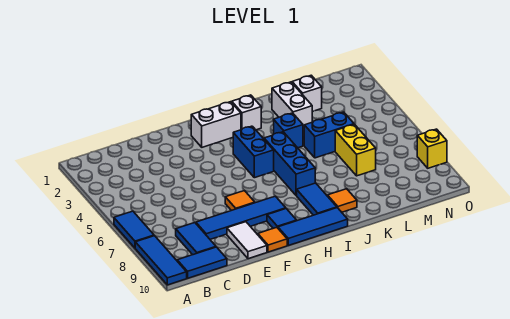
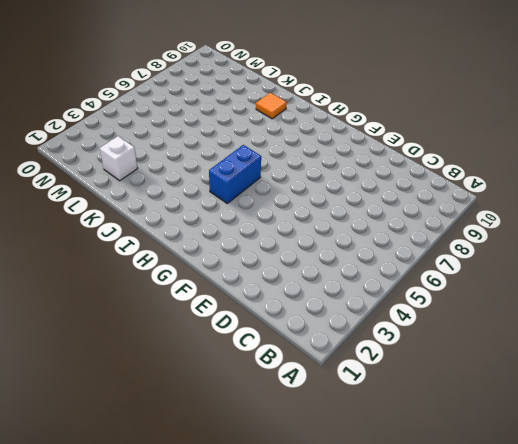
none -> blue 1x2 tile [114,211,154,248]
none -> blue 1x3 tile [135,236,187,285]
none -> blue 1x2 tile [177,247,227,278]

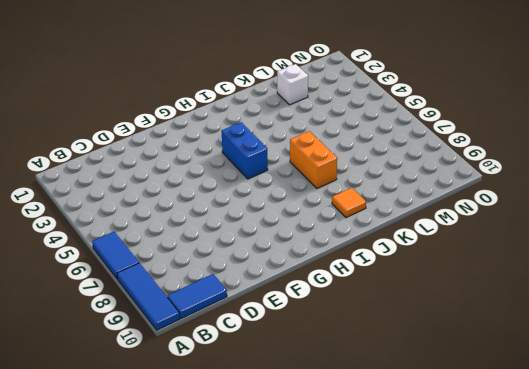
orange 1x2 brick [290,131,337,188] -> none
none -> blue 1x2 tile [176,223,216,255]
none -> blue 1x4 tile [196,196,286,239]
none -> white 1x2 tile [227,222,267,259]

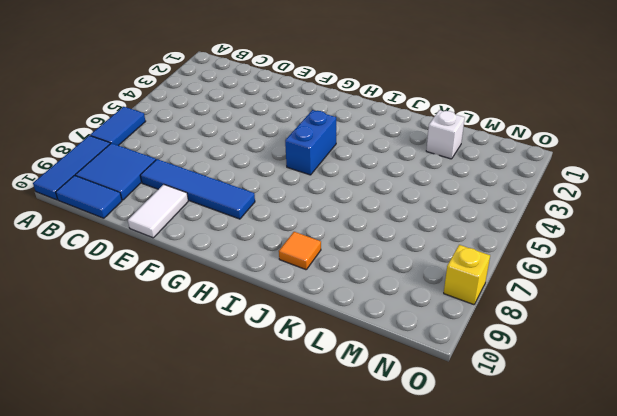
blue 2x2 tile [75,143,156,200] -> blue 1x2 tile [176,223,216,255]
none -> orange 1x1 tile [225,191,255,211]
none -> orange 1x1 tile [258,227,287,252]
none -> white 1x2 brick [191,102,241,147]

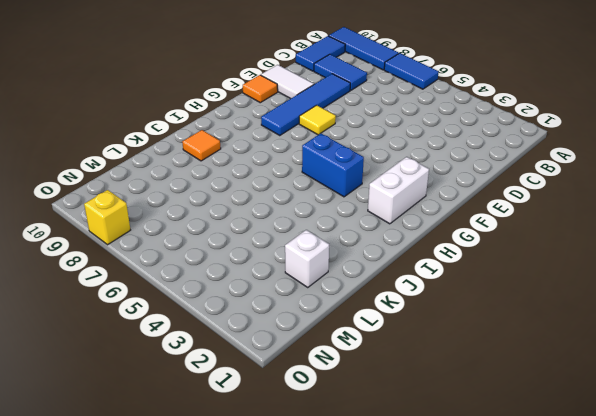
yellow 1x1 tile [299,105,336,135] -> orange 1x1 tile [225,191,255,211]
none -> blue 1x1 tile [267,209,297,228]
none -> blue 1x3 tile [278,208,348,245]
none -> white 1x1 brick [232,95,261,130]

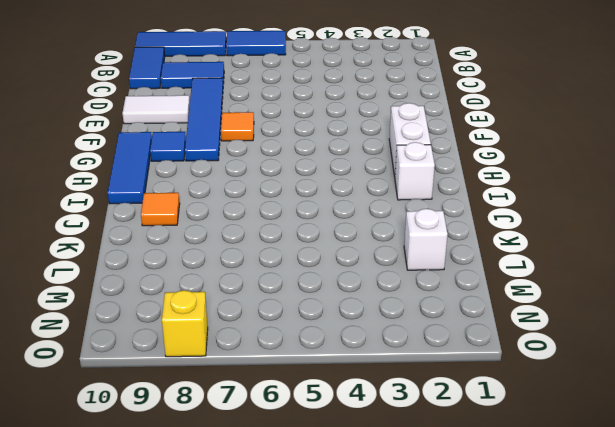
none -> orange 1x1 tile [258,227,287,252]
none -> blue 1x2 brick [233,126,274,178]
none -> blue 1x3 brick [264,132,315,196]

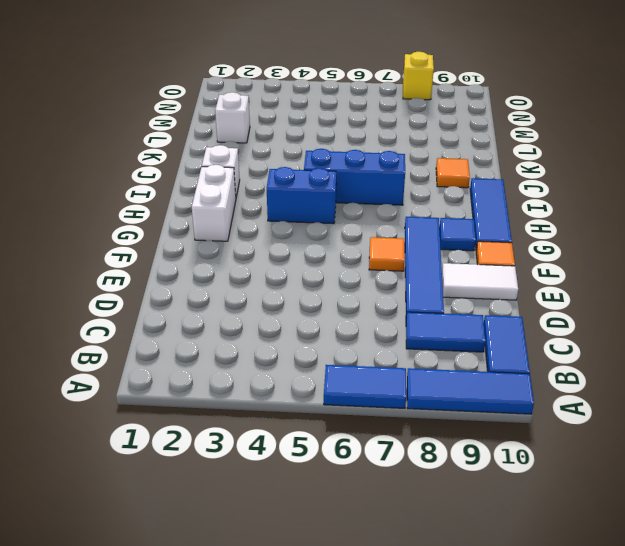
none -> blue 1x2 tile [297,183,337,215]
none -> blue 1x1 brick [274,113,303,148]
none -> white 1x2 brick [272,82,312,130]

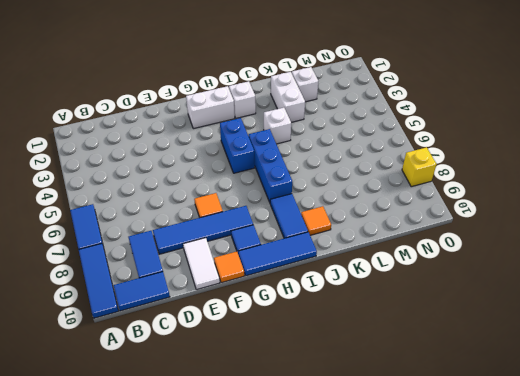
white 1x1 brick [264,108,291,144] -> blue 1x1 brick [274,113,303,148]
none -> blue 1x2 brick [304,112,354,158]
none -> yellow 1x2 brick [335,124,376,176]

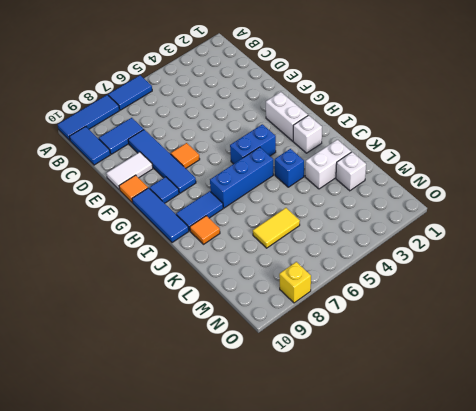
yellow 1x2 tile [253,208,300,248] -> yellow 1x2 brick [335,124,376,176]
none -> blue 1x2 brick [304,112,354,158]

